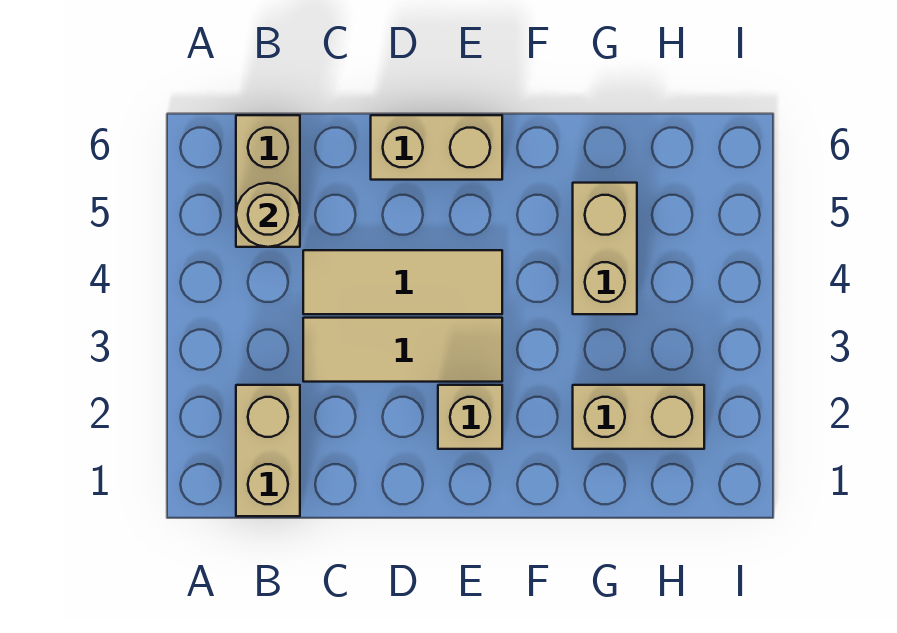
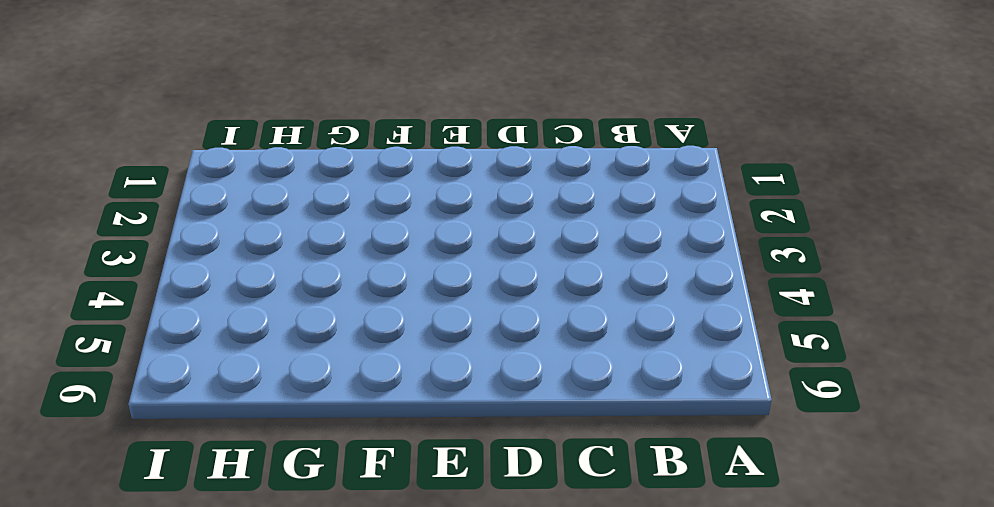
none -> tan 1x2 brick [236,385,300,516]
none -> tan 1x2 brick [236,115,300,247]

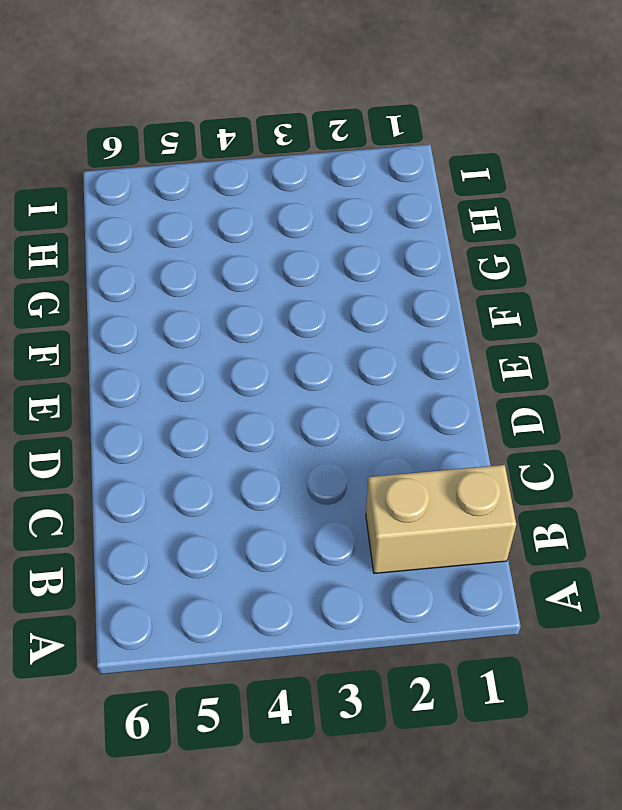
none -> tan 1x2 brick [236,115,300,247]
none -> tan 1x3 tile [303,318,502,382]

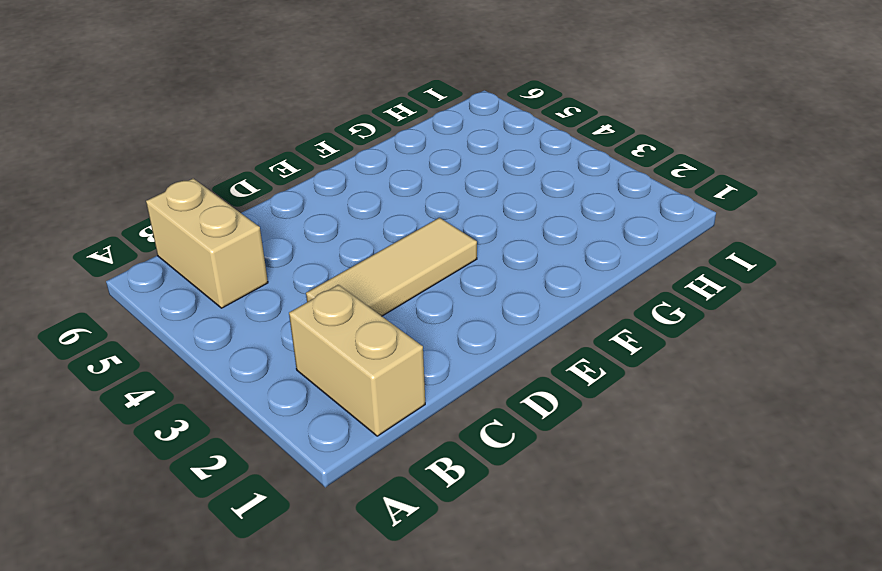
none -> tan 1x3 tile [303,250,502,314]
none -> tan 1x2 brick [371,115,502,180]

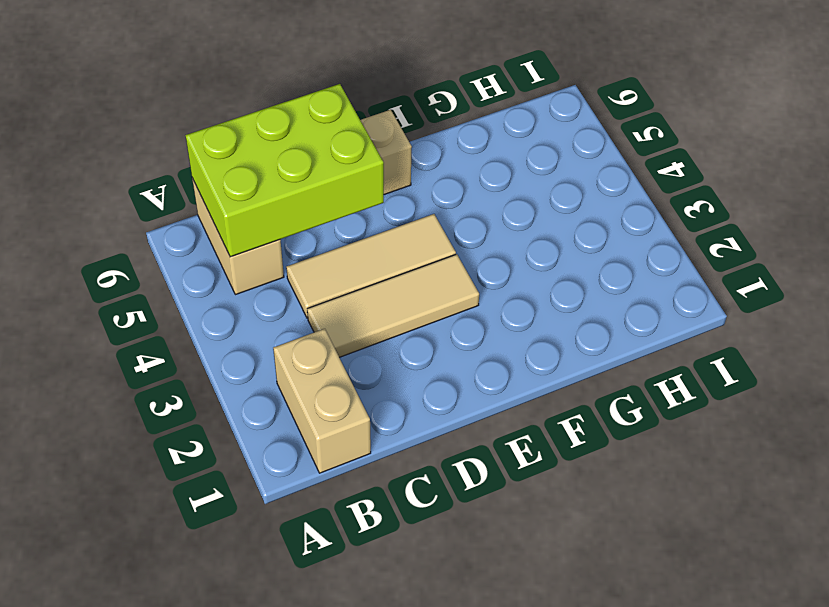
lime 2x3 brick [185,84,384,257] -> tan 1x1 round brick [236,183,300,247]
none -> tan 1x1 brick [438,385,502,449]
none -> tan 1x2 brick [573,385,704,449]

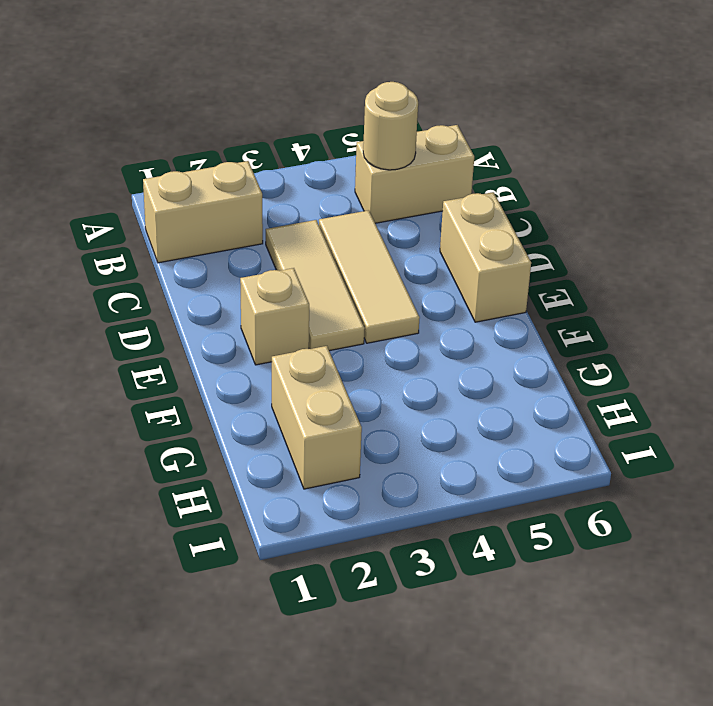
none -> tan 1x2 brick [573,183,637,314]

